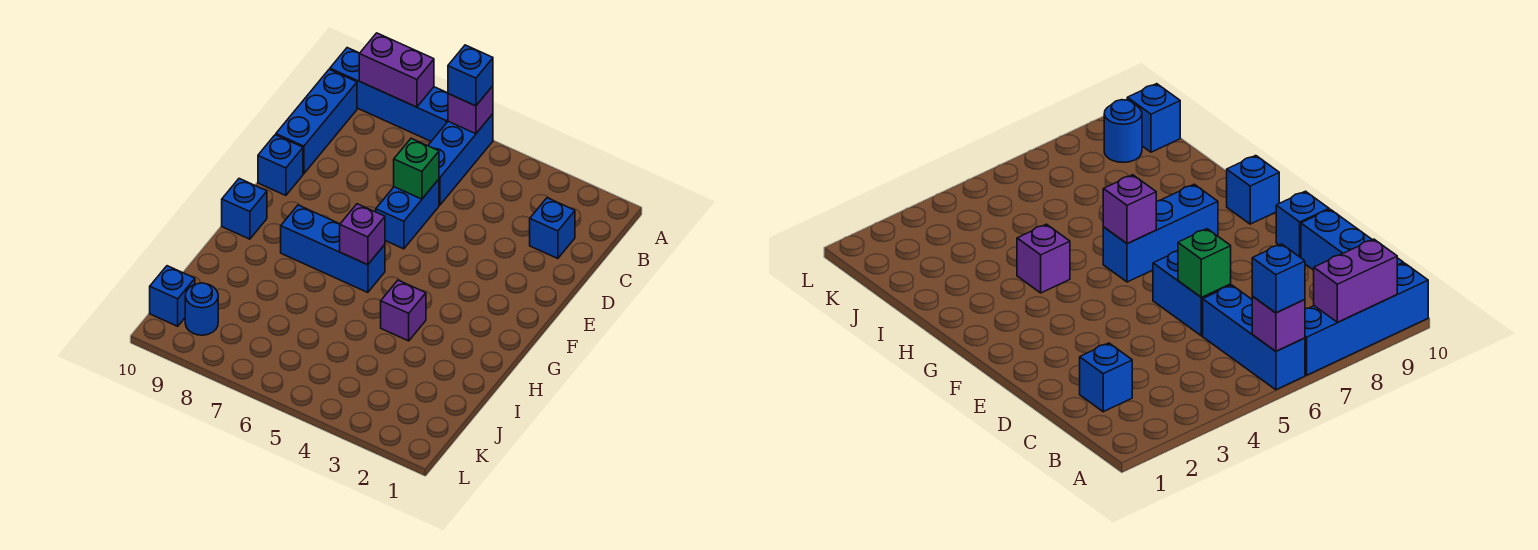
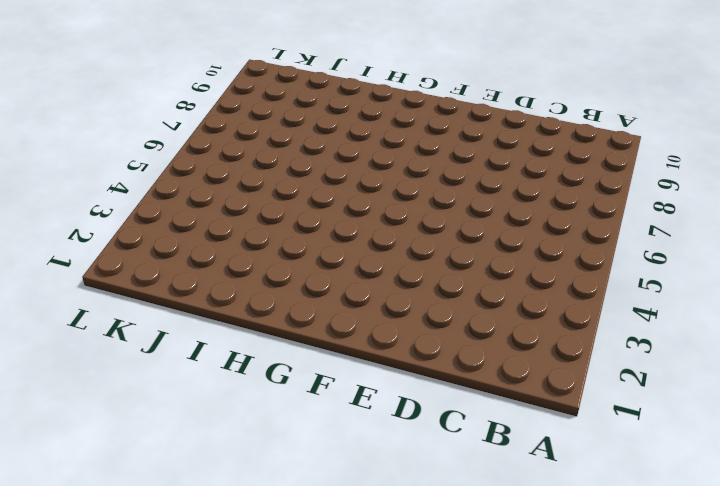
none -> blue 1x3 brick [428,114,493,205]
none -> blue 1x4 brick [330,48,448,141]
none -> blue 1x3 brick [276,69,357,174]

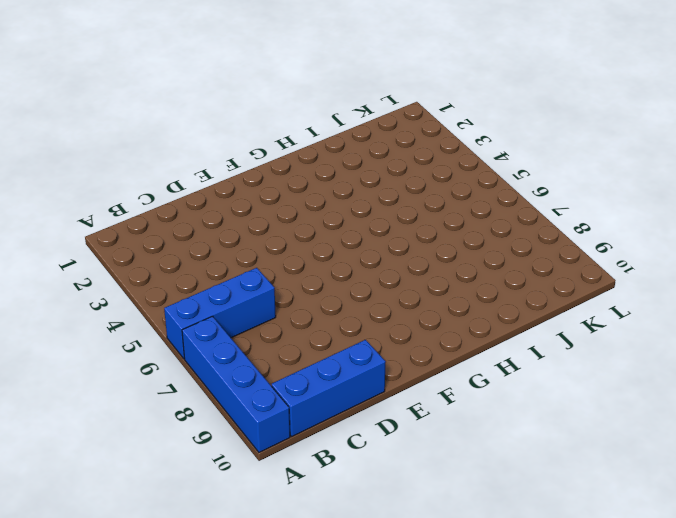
none -> blue 1x1 brick [530,198,575,259]
none -> blue 1x2 brick [376,179,439,249]
none -> blue 1x1 brick [258,135,303,196]

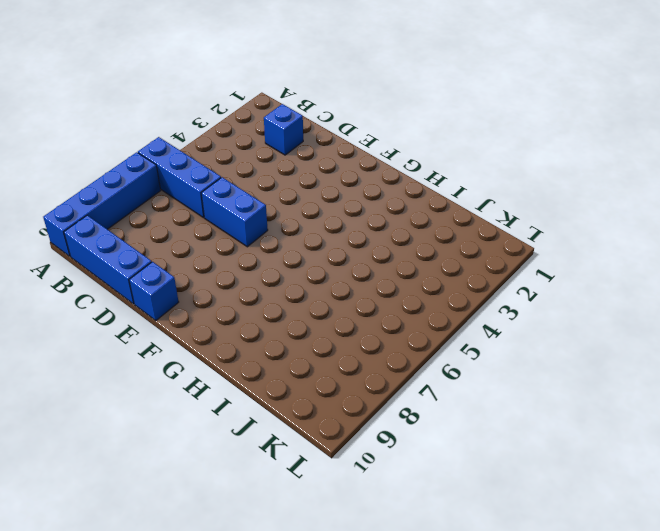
none -> blue 1x3 brick [281,205,385,292]
none -> blue 1x1 brick [222,179,267,239]
none -> purple 1x1 brick [381,280,426,341]

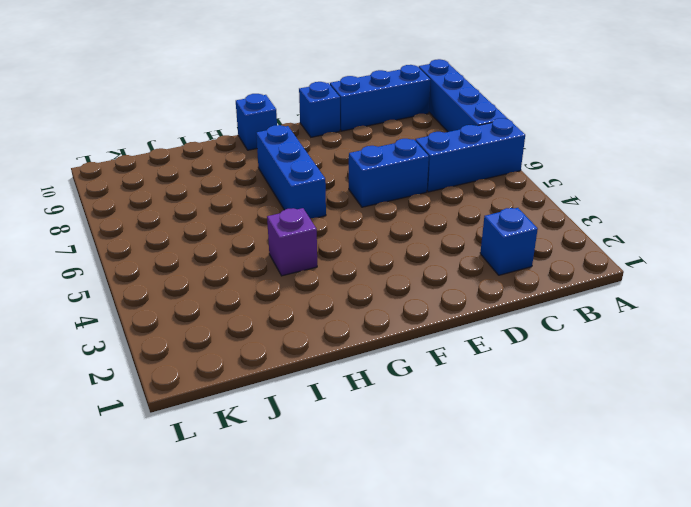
none -> blue 1x1 round brick [185,283,218,335]
none -> blue 1x1 brick [150,266,195,326]
none -> purple 1x1 brick [448,86,493,134]

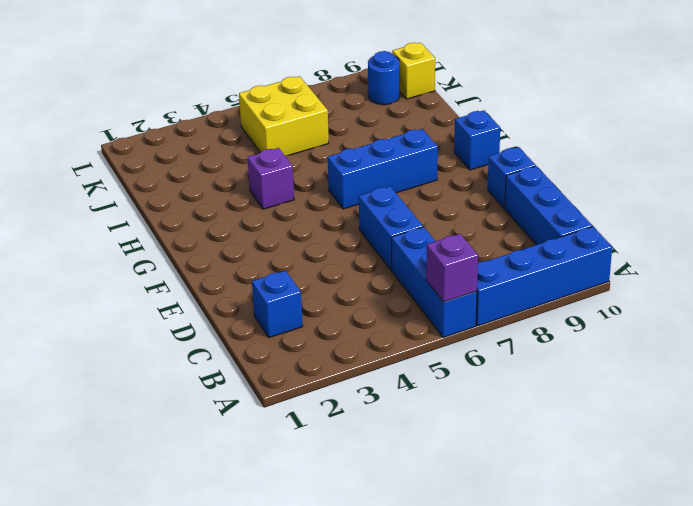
yellow 2x2 brick [239,76,329,156] -> none
yellow 1x1 brick [392,43,435,99] -> blue 1x1 brick [150,266,195,326]
none -> purple 1x2 brick [359,33,434,107]
none -> green 1x1 brick [394,138,439,199]
none -> purple 1x1 brick [340,204,385,265]

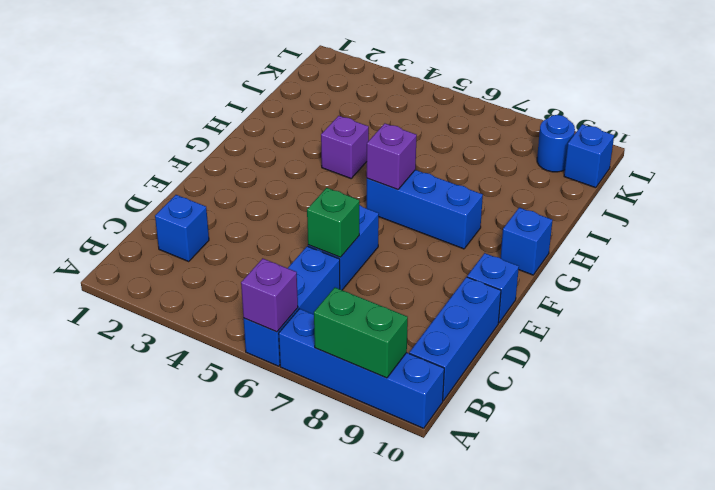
green 1x2 brick [314,288,408,378] -> purple 1x2 brick [359,33,434,107]
none -> blue 1x1 brick [448,45,493,106]

